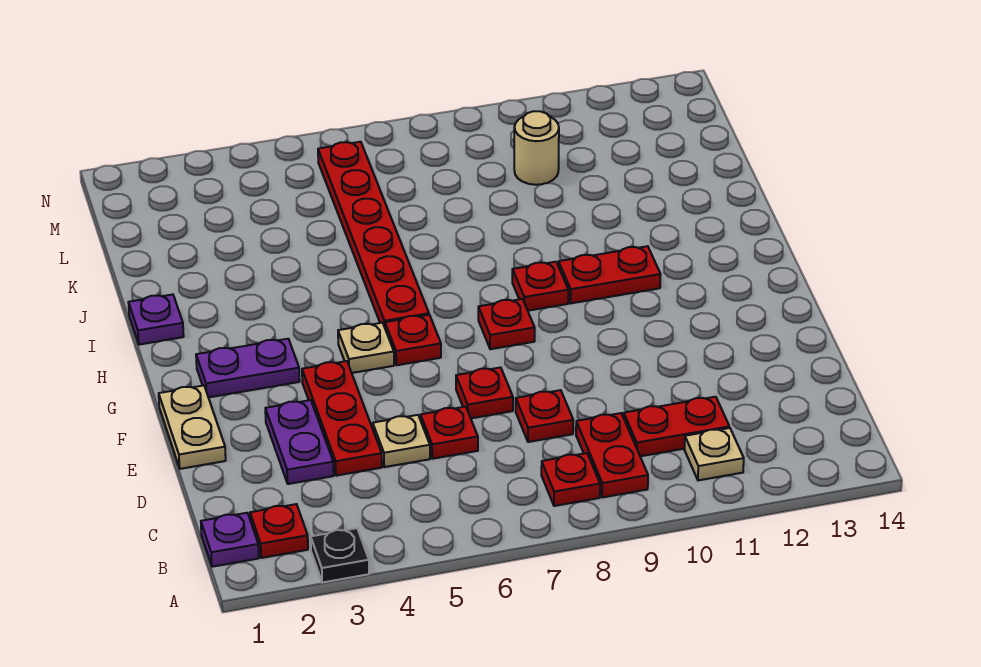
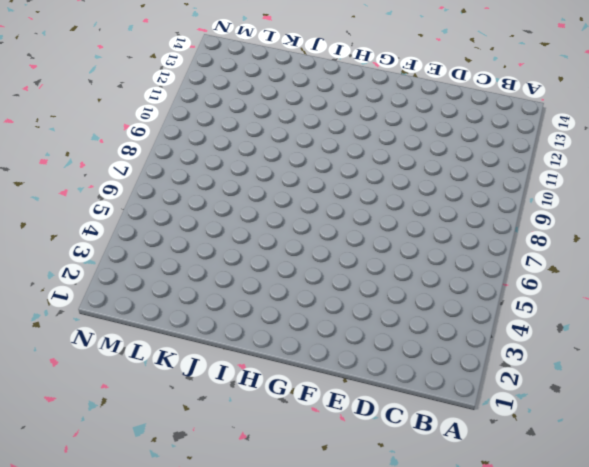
none -> black 1x1 plate [311,528,369,583]
none -> purple 1x1 plate [201,513,259,567]
none -> red 1x1 plate [250,504,308,558]

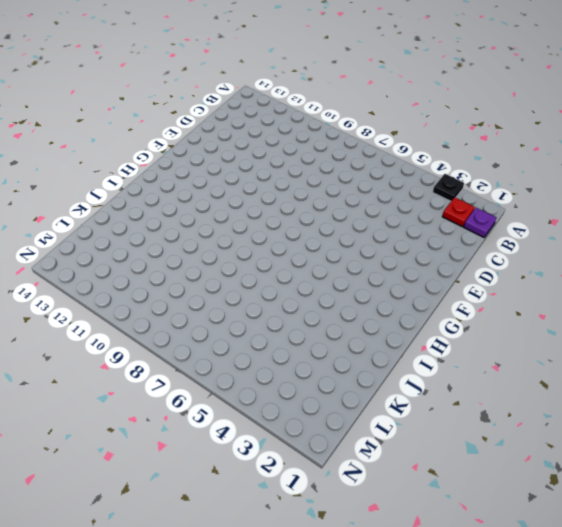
none -> red 1x1 plate [541,453,600,506]
none -> red 1x2 plate [576,413,648,497]
none -> tan 1x1 plate [685,428,744,480]

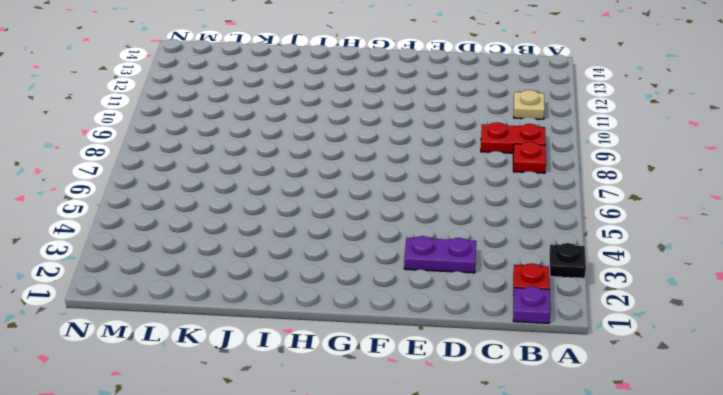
none -> red 1x2 plate [624,397,729,456]
none -> red 1x3 plate [302,361,382,476]
none -> tan 1x1 plate [373,415,430,467]

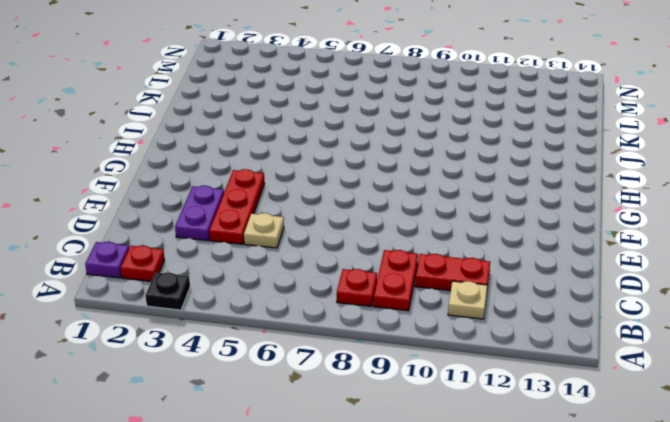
none -> red 1x1 plate [421,407,478,459]
none -> red 1x1 plate [516,390,573,442]
none -> tan 1x2 plate [159,385,226,469]

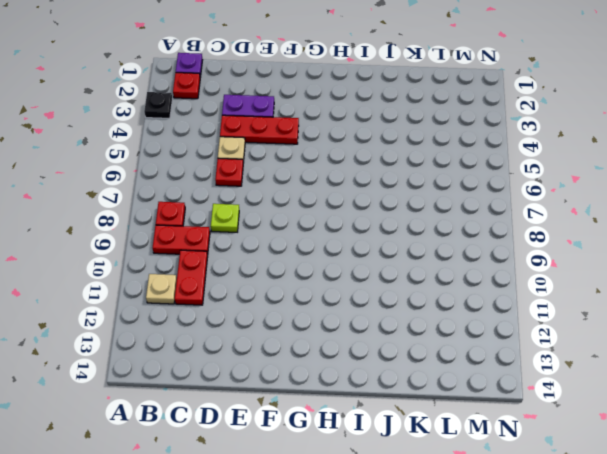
lime 1x1 plate [211,204,239,232] -> red 1x1 plate [516,390,573,442]
none -> tan 1x2 plate [159,385,226,469]
none -> red 1x1 plate [456,367,513,418]
none -> purple 1x2 plate [196,339,300,398]

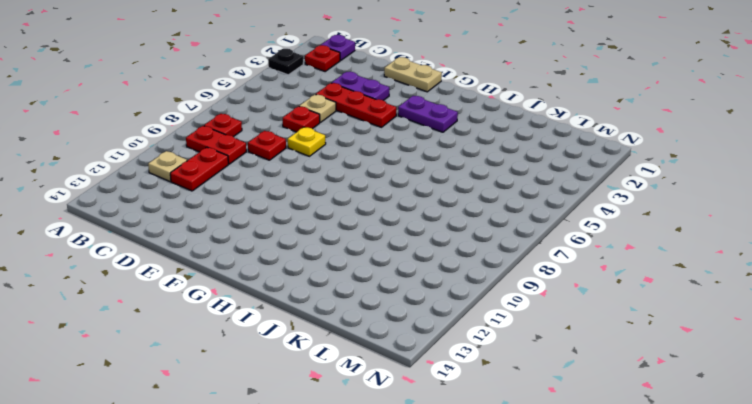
yellow 1x1 plate [288,127,326,156] -> red 1x1 plate [456,367,513,418]
purple 1x2 plate [398,96,458,132] -> purple 1x2 plate turned to [196,339,300,398]
none -> tan 1x1 plate [338,323,394,373]
none -> red 1x1 plate [385,315,441,365]
none -> red 1x1 plate [478,299,535,349]

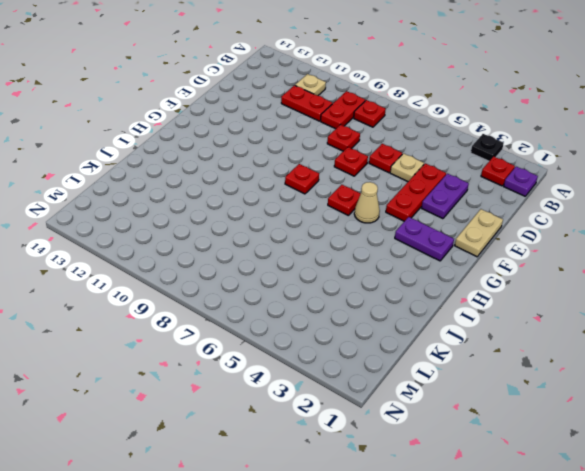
tan 1x1 cone [354,182,380,223] -> tan 1x1 plate [338,323,394,373]
none -> red 1x6 plate [318,142,429,327]
none -> red 1x1 plate [512,262,568,311]
none -> red 1x2 plate [558,246,661,303]

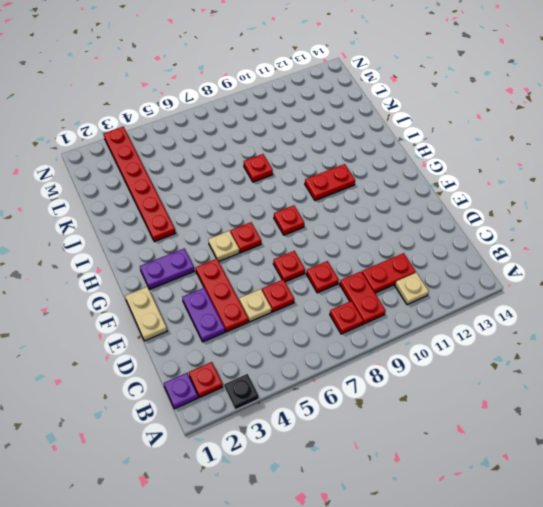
red 1x6 plate [104,127,175,242] -> red 1x6 plate moved to [318,142,429,327]
red 1x1 plate [244,154,273,182] -> red 1x1 plate moved to [512,262,568,311]
none -> purple 1x1 plate [128,294,184,345]
none -> tan 1x1 round brick [514,111,559,185]

